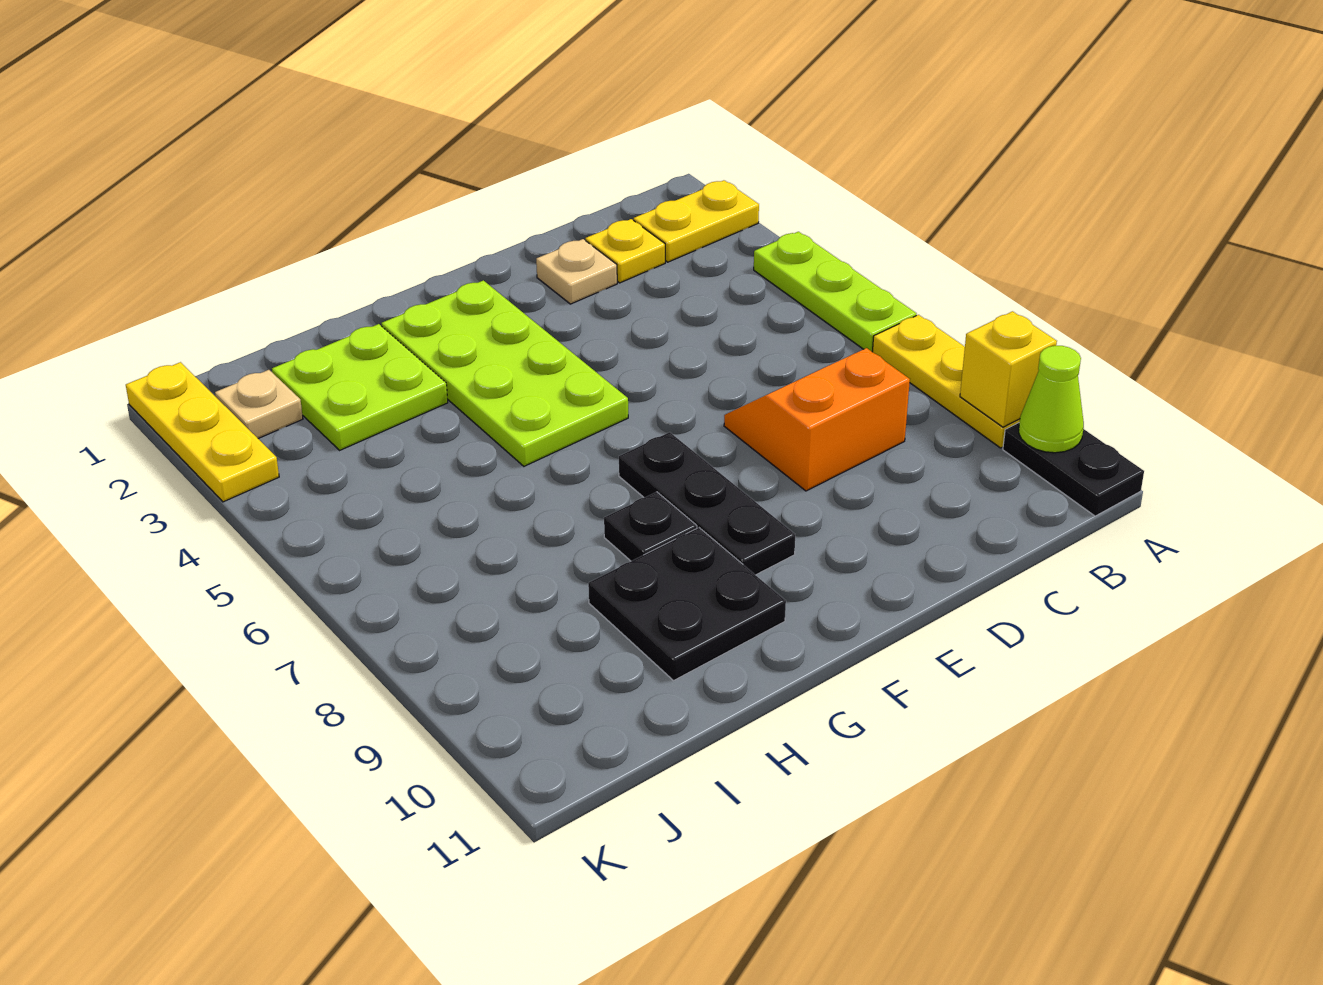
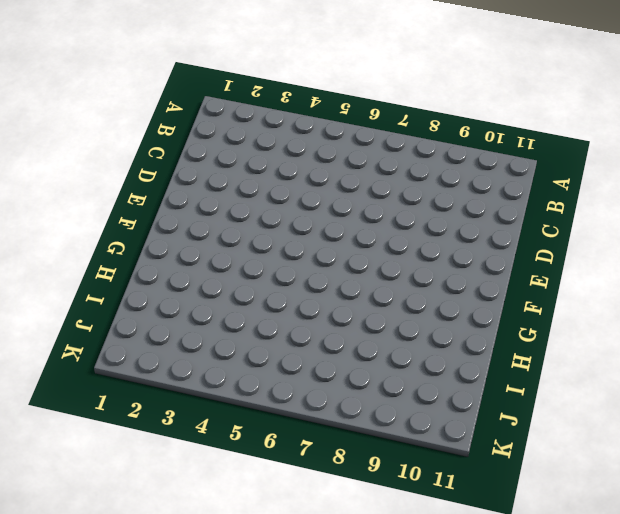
none -> yellow 1x2 plate [634,180,759,262]
none -> lime 1x3 plate [754,232,917,351]
none -> yellow 1x3 plate [872,315,1020,448]

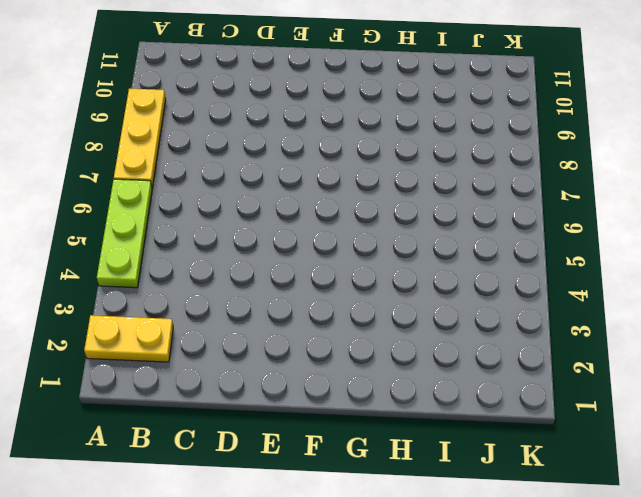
none -> black 1x2 plate [1003,423,1144,516]
none -> yellow 1x1 plate [585,219,665,283]
none -> orange 2x2 slope [724,348,910,491]

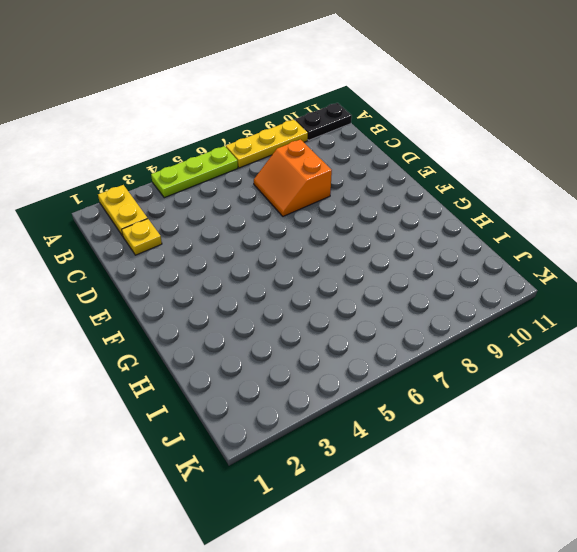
none -> tan 1x1 plate [536,239,617,304]
none -> lime 2x4 plate [381,280,628,466]
none -> black 1x3 plate [619,432,795,575]

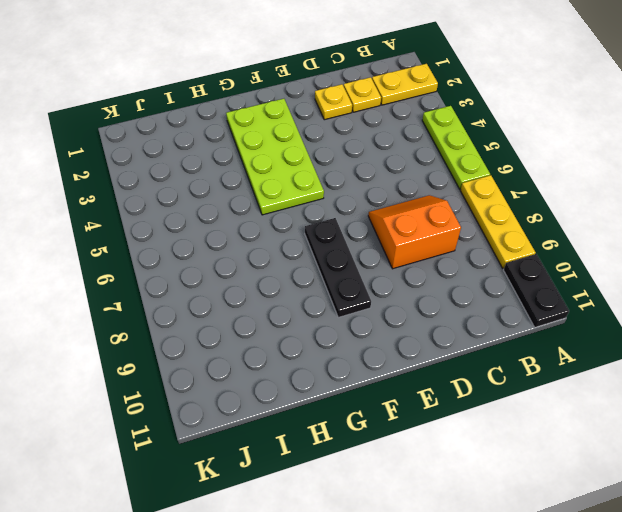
yellow 1x1 plate [315,84,352,120] -> tan 1x1 plate [536,239,617,304]
none -> black 1x1 plate [604,492,697,561]
none -> black 2x2 plate [588,528,786,680]
none -> lime 2x2 plate [272,324,448,450]

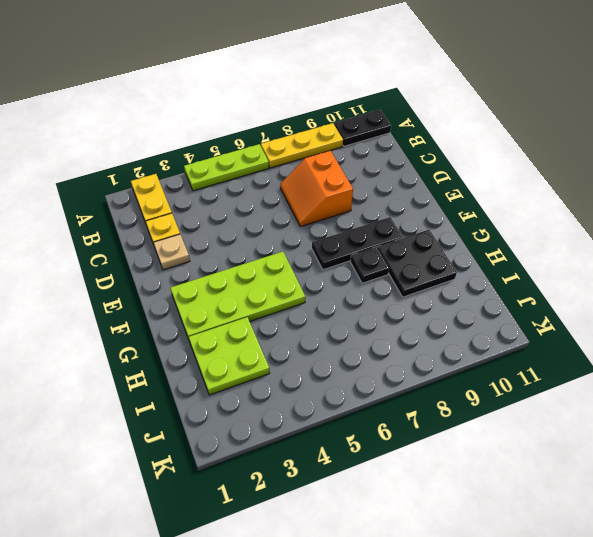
none -> tan 1x1 plate [215,370,303,438]
none -> yellow 1x3 plate [126,362,279,502]
none -> yellow 1x1 brick [960,311,1057,427]

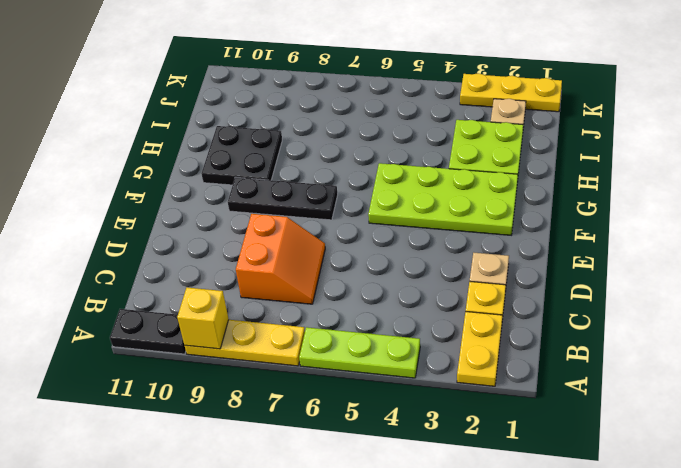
none -> black 1x1 plate [604,492,697,561]
none -> lime 1x1 cone [1019,346,1084,453]

